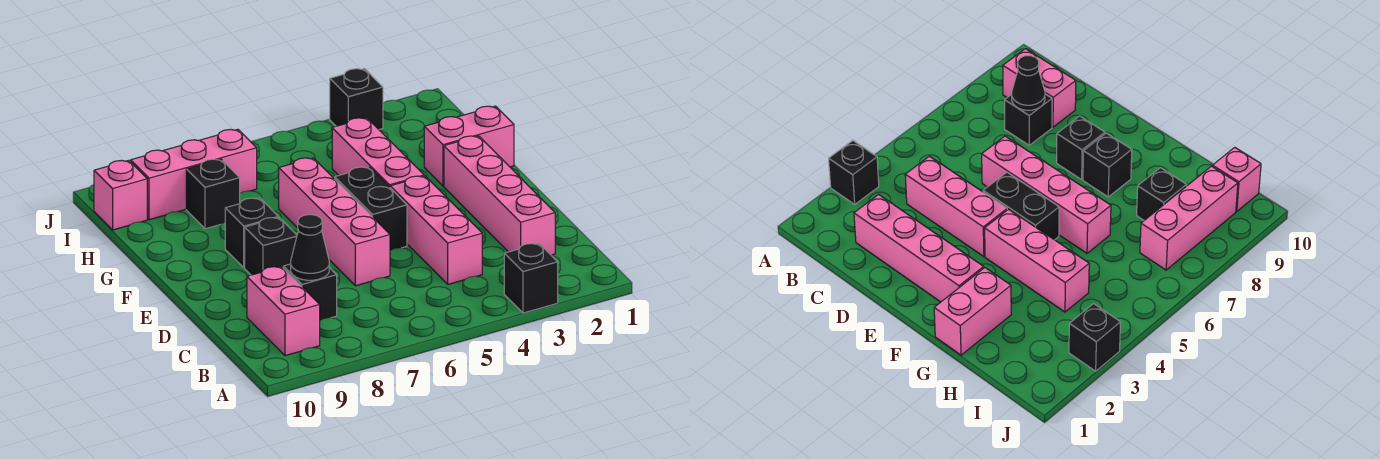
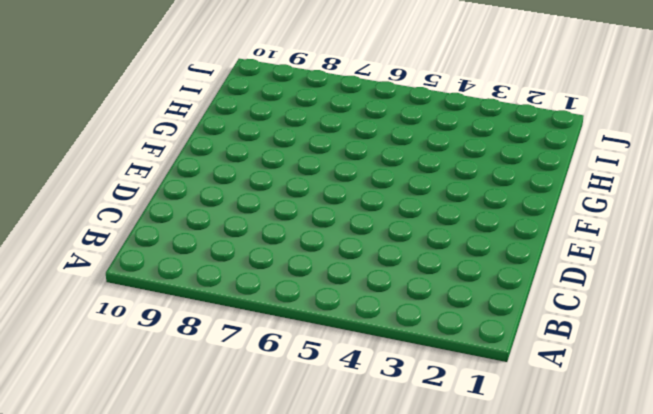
none -> black 1x1 brick [504,243,558,313]
none -> pink 1x2 brick [247,267,320,356]
none -> pink 1x4 brick [444,136,555,255]

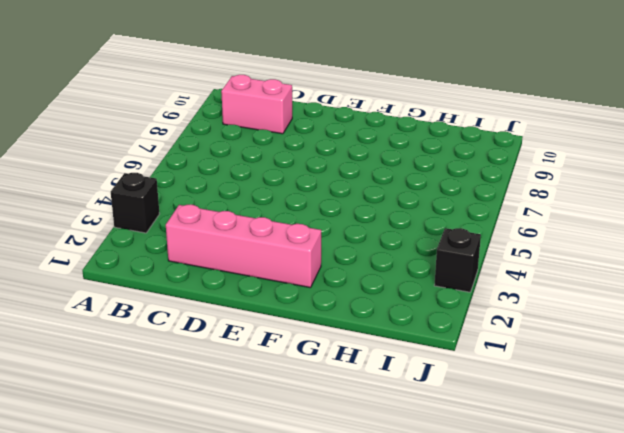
none -> pink 1x3 brick [390,176,482,284]
none -> black 1x1 brick [283,264,337,320]
none -> pink 1x4 brick [279,158,390,286]

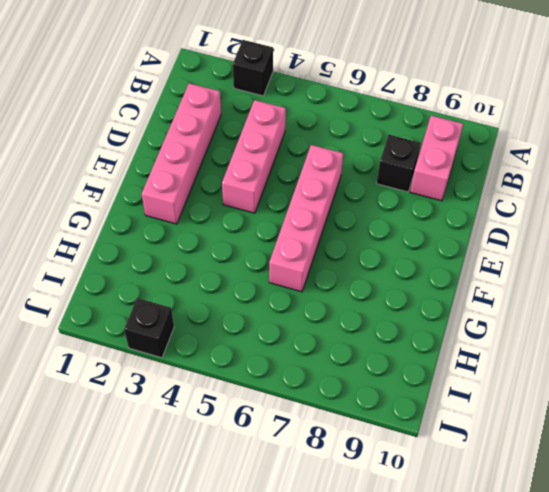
none -> black 1x2 brick [335,167,407,250]
none -> black 1x1 brick [245,217,297,275]
none -> pink 1x3 brick [332,118,424,187]

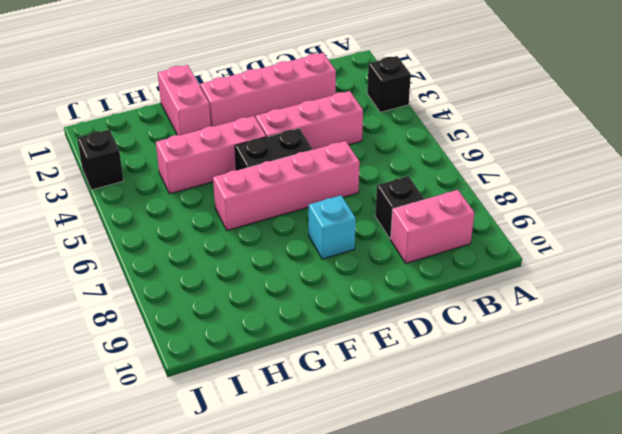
cyan 1x1 brick [309,195,356,259] -> black 1x1 brick [245,217,297,275]
none -> black 1x1 brick [225,198,278,268]
none -> black 1x1 brick [186,159,240,229]
none -> pink 1x3 brick [131,129,257,220]

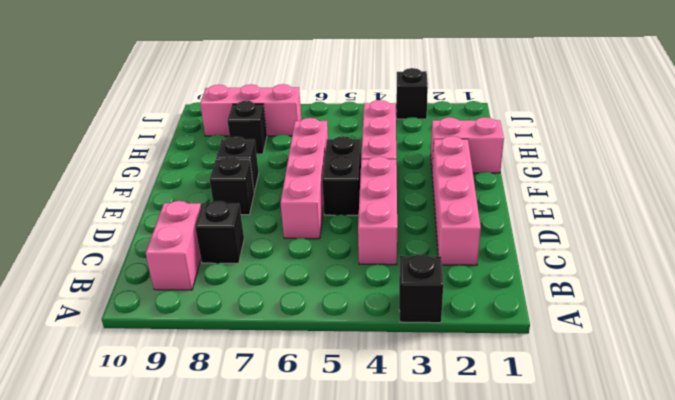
none -> pink 1x1 brick [94,160,147,230]
none -> black 1x1 cone [291,214,329,280]

